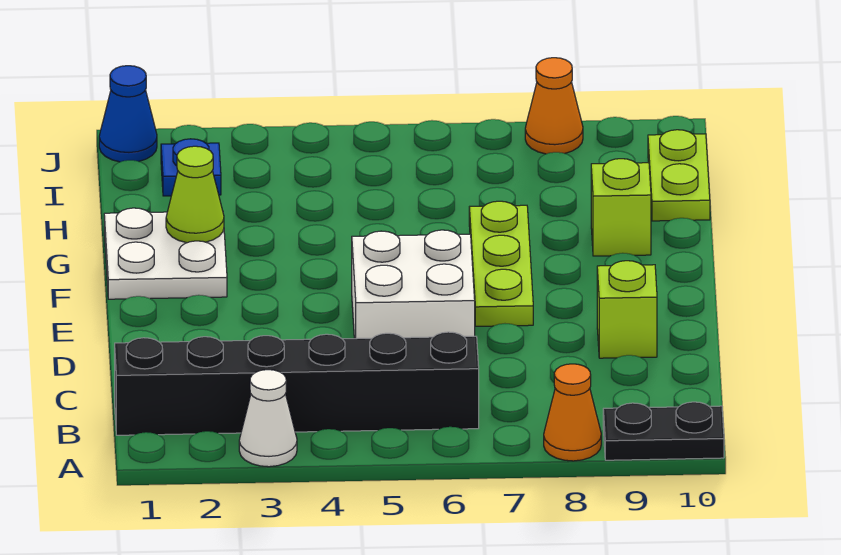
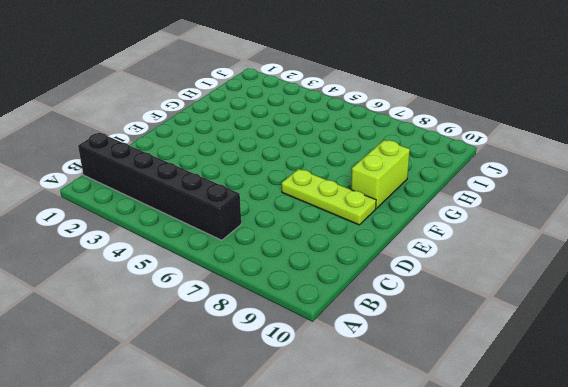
lime 1x3 plate [282,169,376,225] -> lime 1x3 plate turned to [469,201,533,326]
lime 1x2 brick [351,140,410,208] -> lime 1x1 brick [591,159,651,256]
none -> white 1x1 cone [239,370,297,467]
none -> orange 1x1 cone [544,364,601,461]
none -> black 1x2 plate [603,402,724,460]

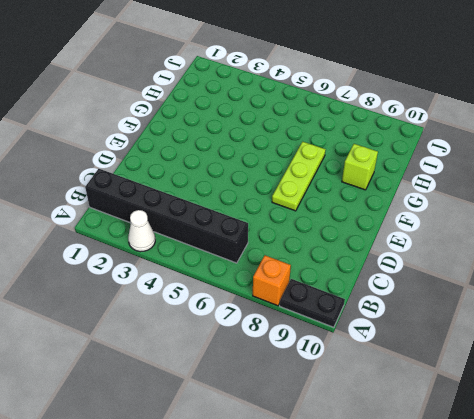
orange 1x1 brick [253,255,291,306] -> orange 1x1 cone [544,364,601,461]
none -> white 2x2 brick [352,230,475,339]
none -> lime 1x1 brick [597,261,657,358]
none -> white 2x2 plate [104,208,227,299]

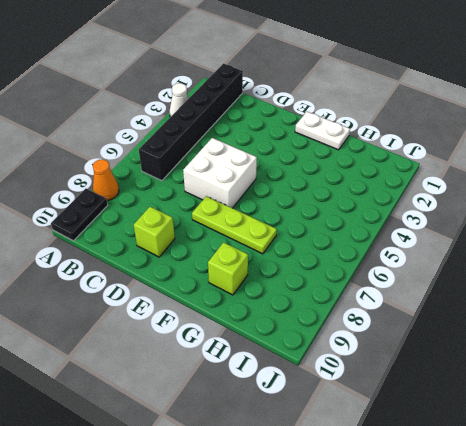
white 1x2 plate [295,112,350,150] -> white 2x2 plate [104,208,227,299]
none -> lime 1x2 plate [648,130,710,221]
none -> blue 1x1 plate [161,139,221,196]
none -> blue 1x1 cone [99,66,157,162]

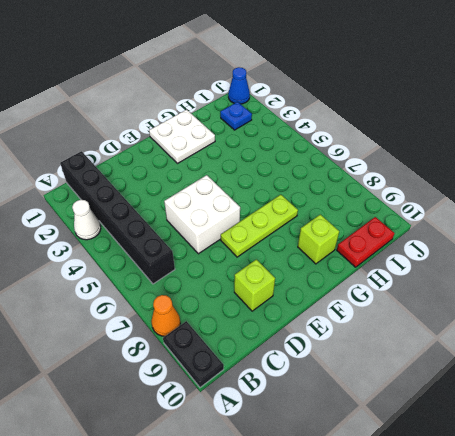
red 1x2 plate [337,217,394,267] -> lime 1x2 plate [648,130,710,221]
none -> orange 1x1 cone [525,58,583,154]
none -> lime 1x1 cone [166,146,224,243]

